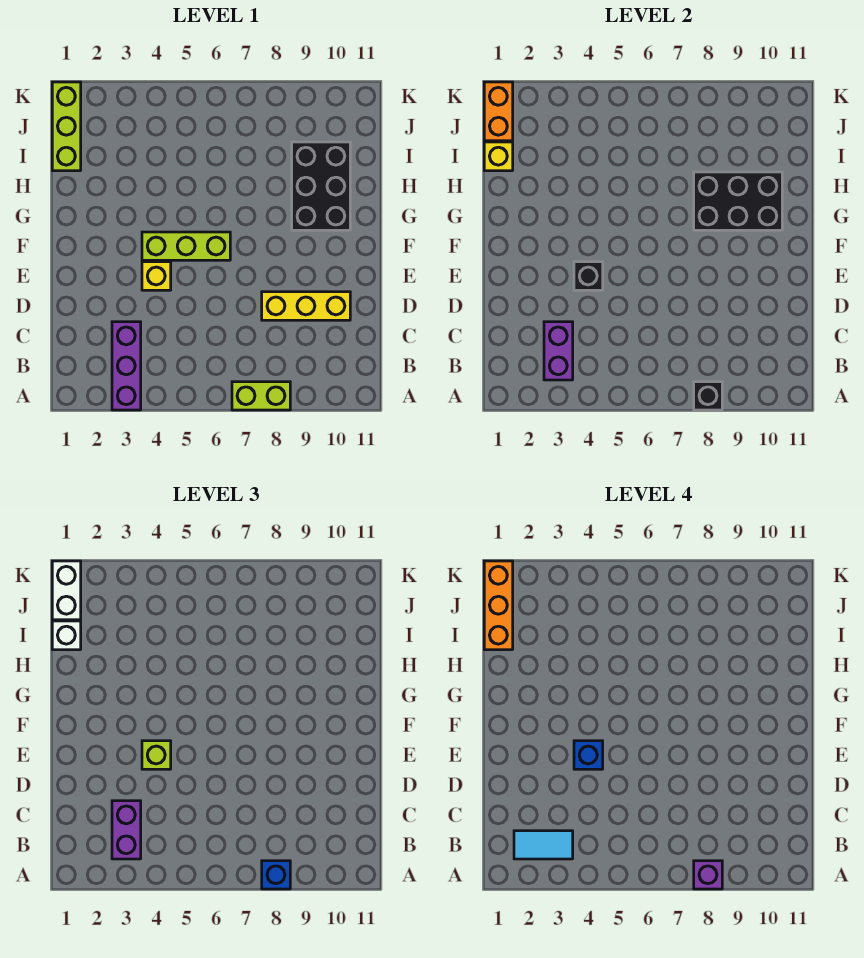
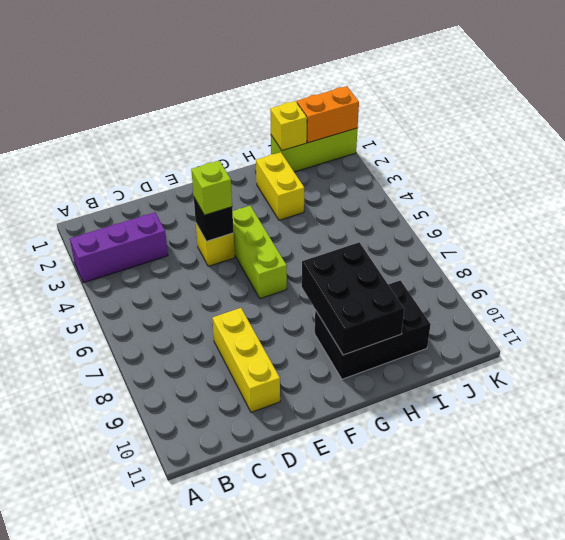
yellow 1x2 brick [256,152,304,220] -> none
none -> lime 1x2 brick [232,382,290,410]
none -> black 1x1 brick [694,382,722,410]
none -> purple 1x2 brick [544,322,573,380]

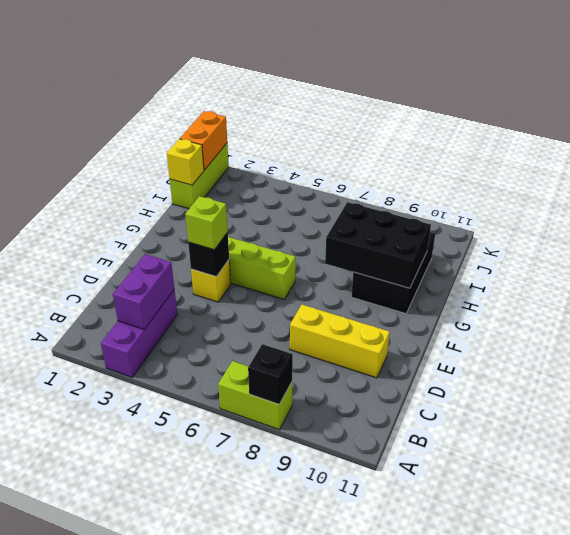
none -> blue 1x1 brick [262,861,290,889]
none -> purple 1x2 brick [112,801,141,859]
none -> white 1x1 brick [52,621,81,650]

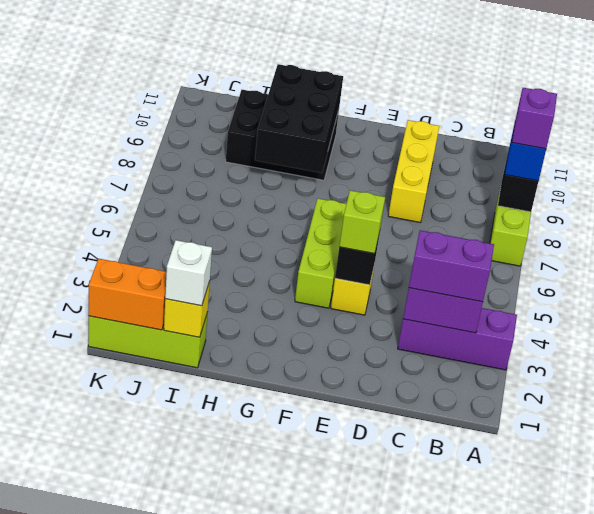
none -> white 1x2 brick [52,561,81,620]
none -> cyan 1x2 tile [514,831,573,859]
none -> blue 1x1 brick [574,741,603,769]

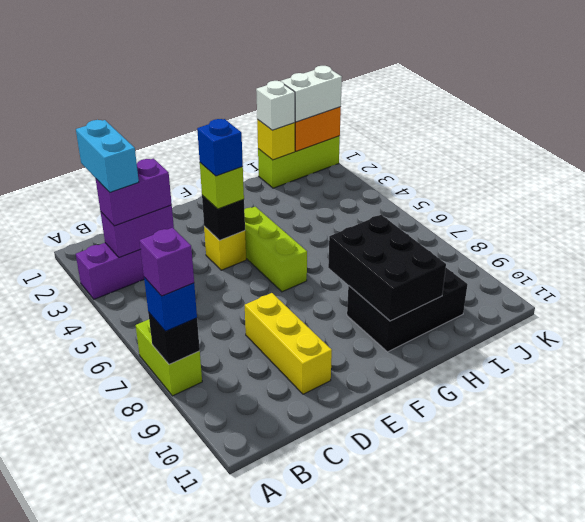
cyan 1x2 brick [76,120,139,192] -> cyan 1x2 tile [514,831,573,859]
none -> orange 1x3 brick [484,561,513,650]

